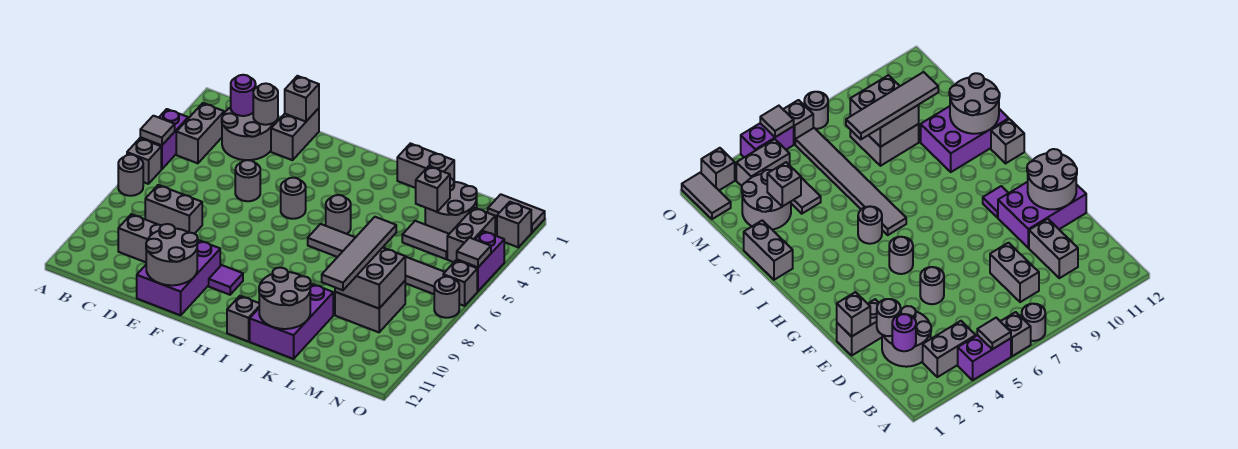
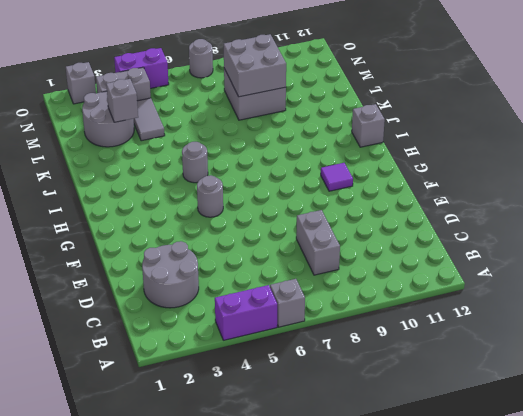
none -> grey 1x1 round brick [118,155,143,196]
none -> grey 1x2 brick [176,103,224,163]
none -> grey 1x2 brick [118,214,162,262]
none -> grey 1x2 brick [271,108,319,160]

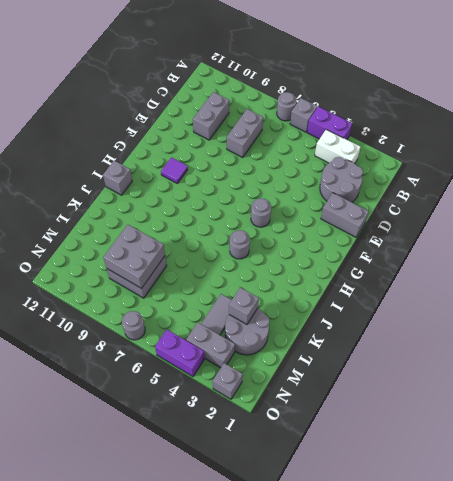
white 1x2 brick [315,130,360,164] -> grey 1x2 brick [176,103,224,163]
none -> grey 1x1 round brick [235,160,260,201]
none -> purple 2x3 brick [137,240,220,315]
none -> grey 1x6 tile [308,224,445,294]
none -> grey 1x2 brick [397,143,454,188]

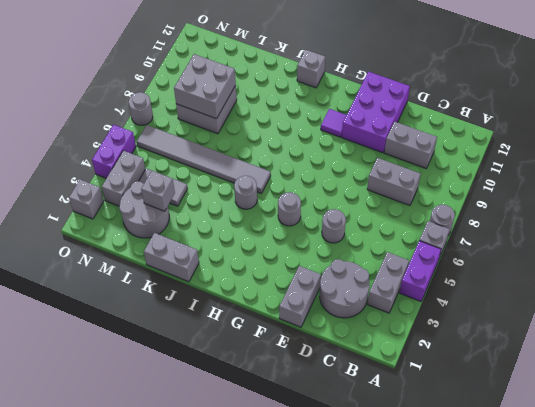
none -> purple 2x3 brick [250,284,333,359]
none -> grey 1x2 tile [488,194,545,233]
none -> grey 1x1 brick [443,260,477,306]
none -> grey 1x1 tile [140,116,175,145]

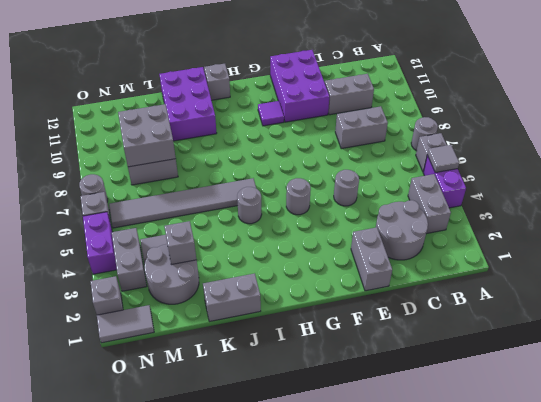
none -> purple 1x1 round brick [231,75,256,116]
none -> grey 1x1 round brick [253,83,278,125]
none -> grey 1x1 brick [285,76,319,122]
none -> grey 2x2 round brick [146,224,198,285]

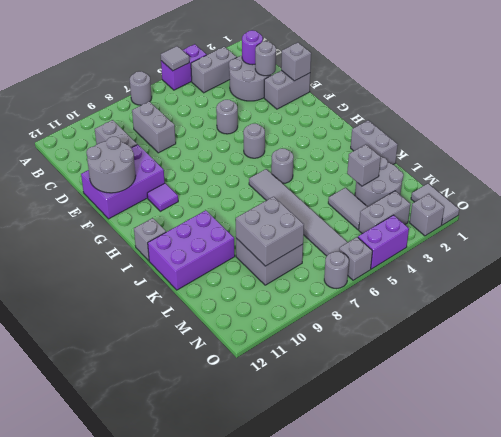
none -> grey 1x1 brick [127,138,161,184]
none -> grey 2x2 round brick [259,268,311,329]
none -> grey 1x1 tile [457,238,491,267]
none -> grey 1x4 tile [322,217,396,290]

